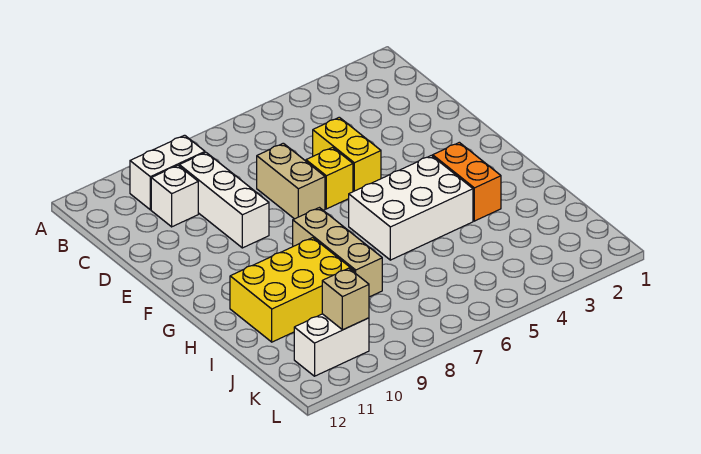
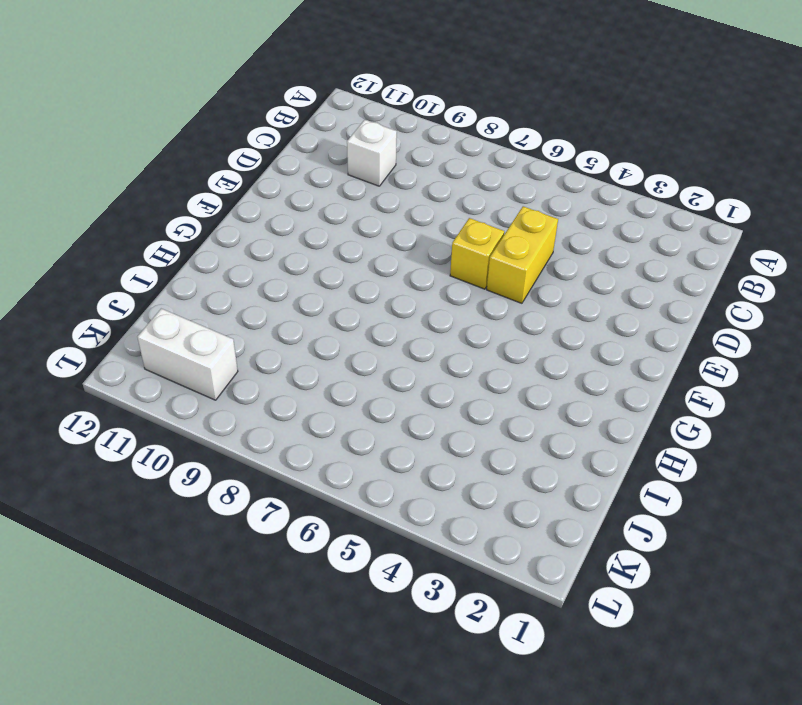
none -> white 1x2 brick [130,135,205,210]
none -> white 1x3 brick [179,152,269,248]
none -> tan 1x2 brick [257,143,325,219]

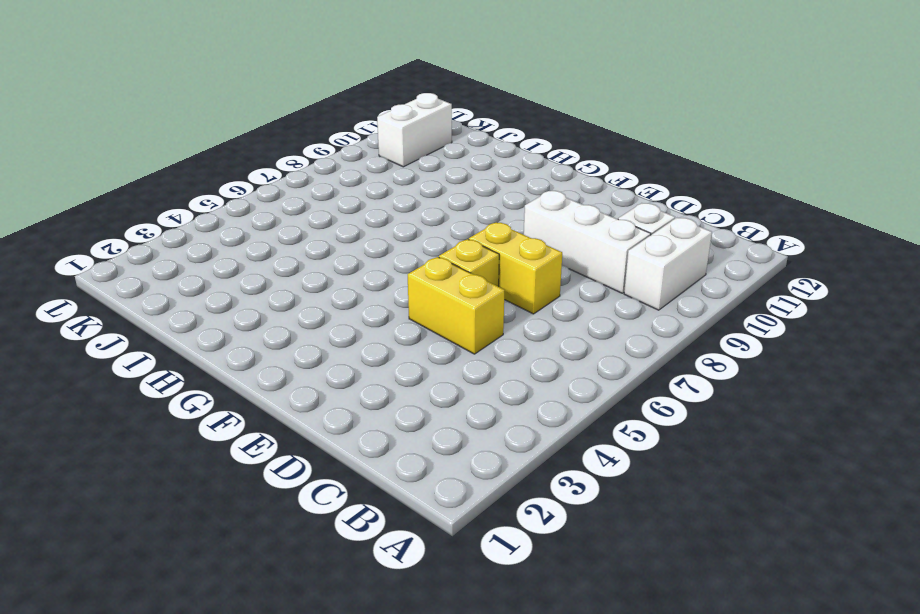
yellow 1x2 brick [469,222,562,314] -> tan 1x2 brick [257,143,325,219]
none -> orange 1x2 brick [433,142,501,221]
none -> white 2x3 brick [349,155,473,260]
none -> tan 1x3 brick [293,208,382,297]

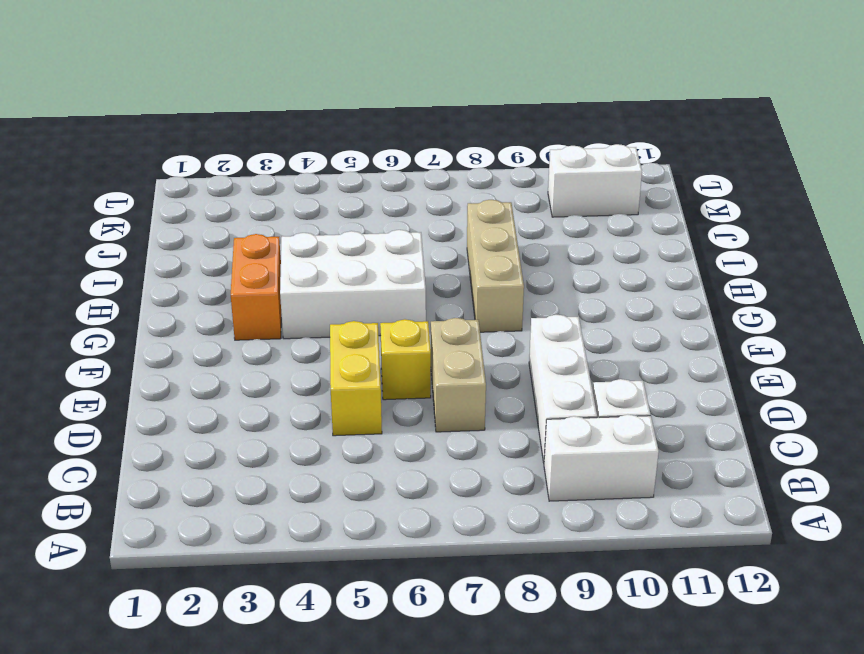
none -> yellow 2x3 brick [230,238,354,342]
none -> tan 1x1 brick [322,268,369,330]

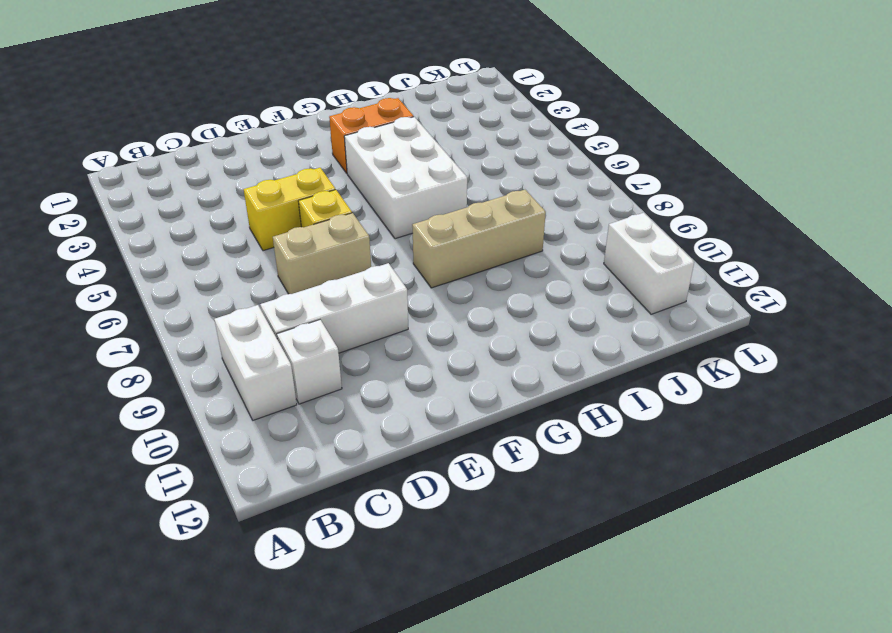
none -> yellow 2x3 brick [230,238,354,342]
none -> tan 1x1 brick [322,268,369,330]

